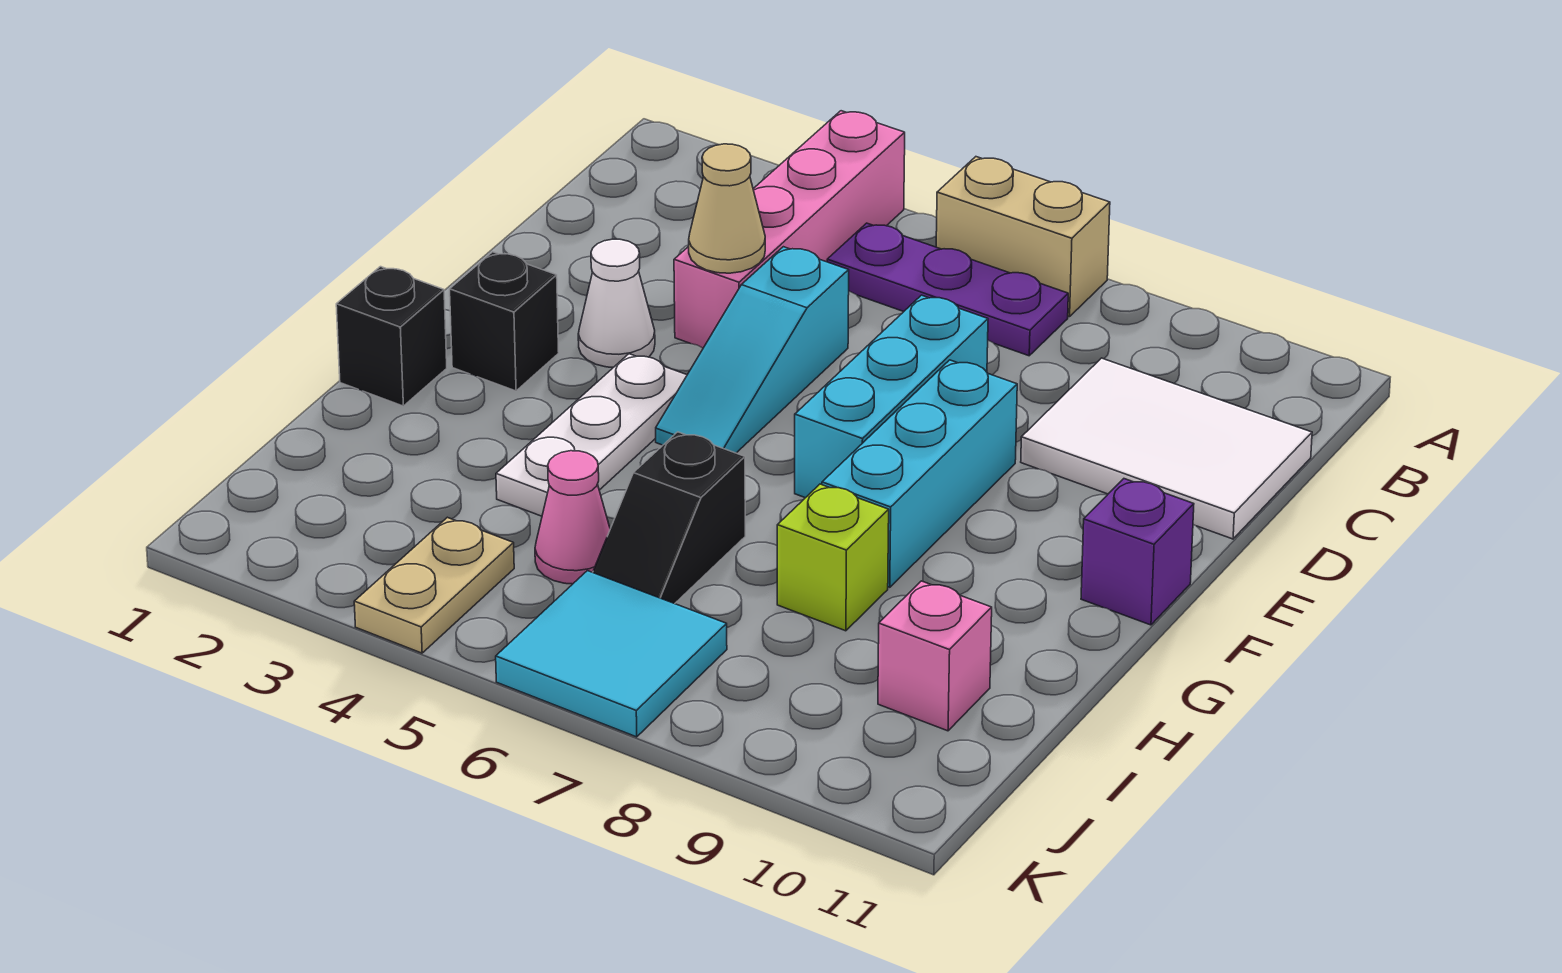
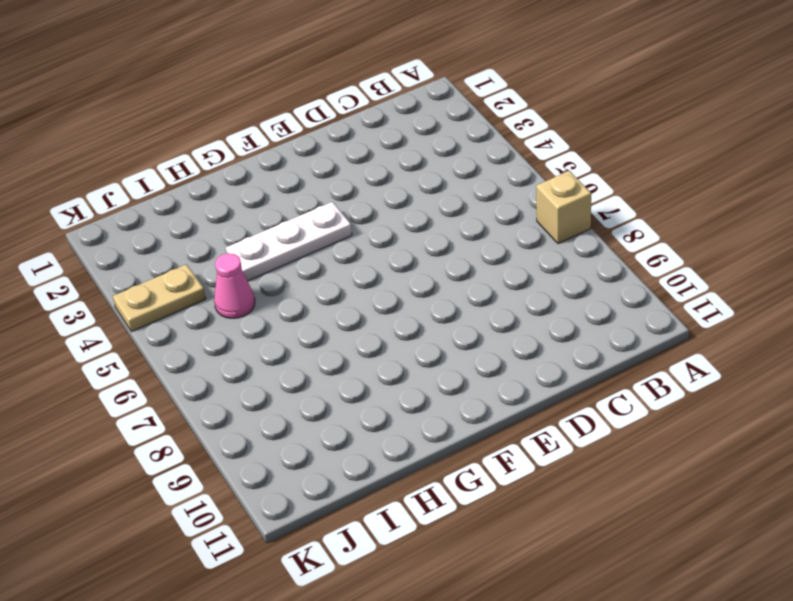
tan 1x1 brick [536,171,591,244] -> tan 1x2 brick [936,157,1110,317]
none -> pink 1x4 brick [674,111,905,348]
none -> purple 1x3 plate [827,223,1068,356]
none -> white 2x3 tile [1021,358,1312,539]

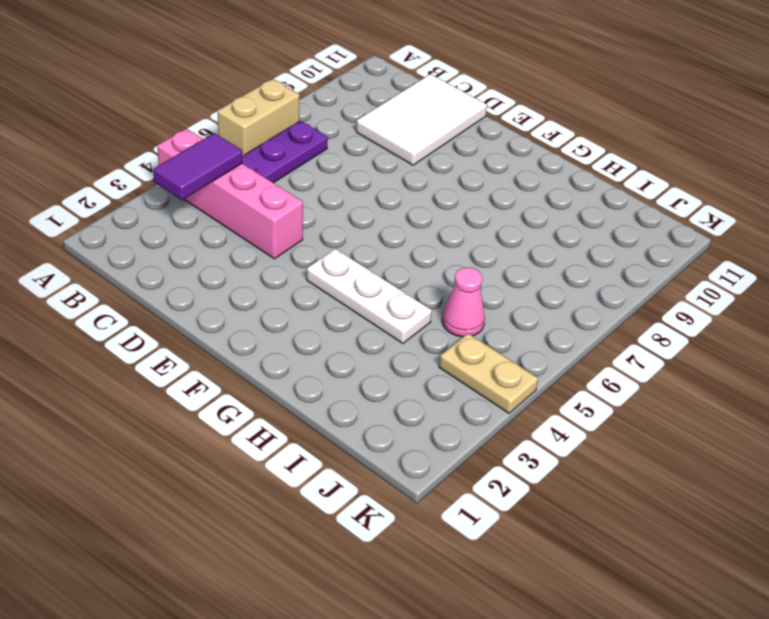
purple 1x2 tile [153,133,243,200] -> none
none -> cyan 1x3 slope [656,247,849,453]
none -> cyan 1x3 brick [795,295,988,498]
none -> white 1x1 cone [578,239,655,367]

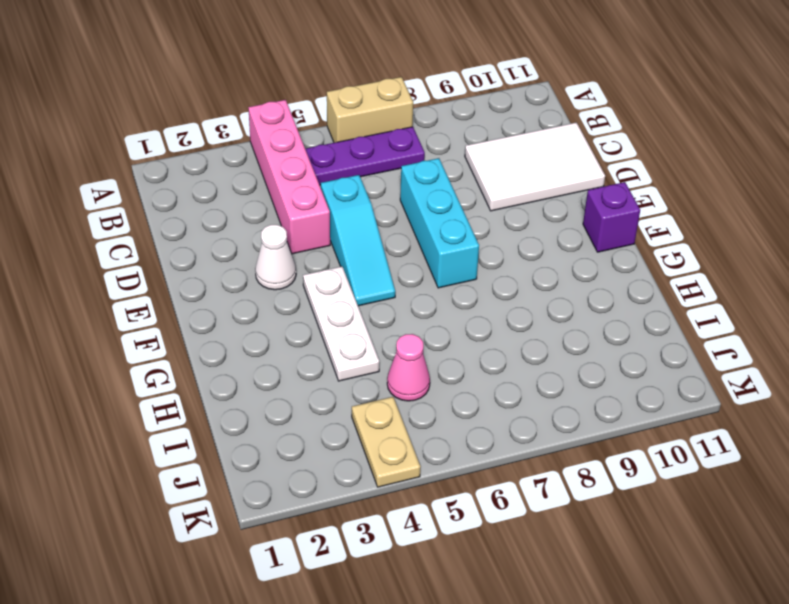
none -> cyan 1x3 brick [822,360,1017,587]
none -> black 1x1 brick [450,252,559,391]
none -> black 1x1 brick [336,267,447,406]

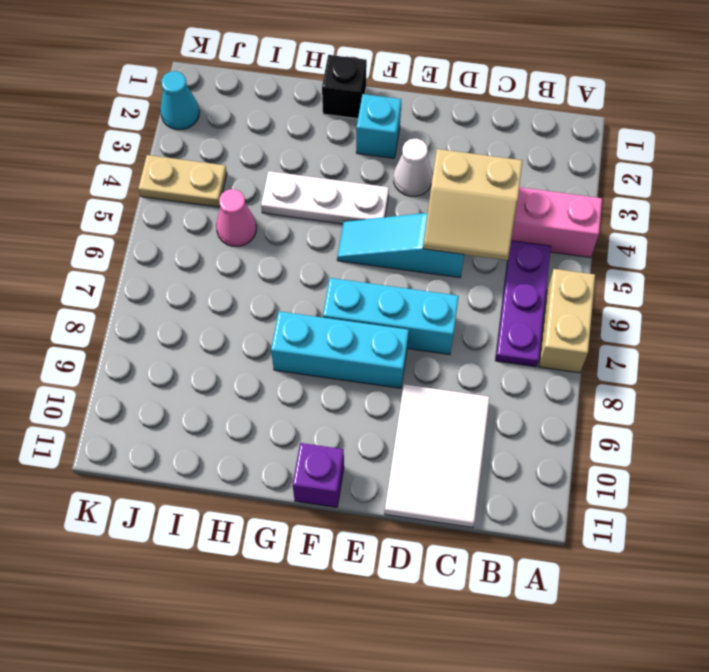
tan 2x2 slope [423,149,523,260] -> tan 1x1 cone [689,144,765,273]
cyan 1x1 brick [356,94,401,158] -> black 1x1 brick [450,252,559,391]
cyan 1x1 cone [160,71,199,130] -> none
none -> black 1x2 slope [593,432,745,604]
none -> lime 1x1 brick [777,484,889,631]
none -> pink 1x1 brick [878,581,992,731]

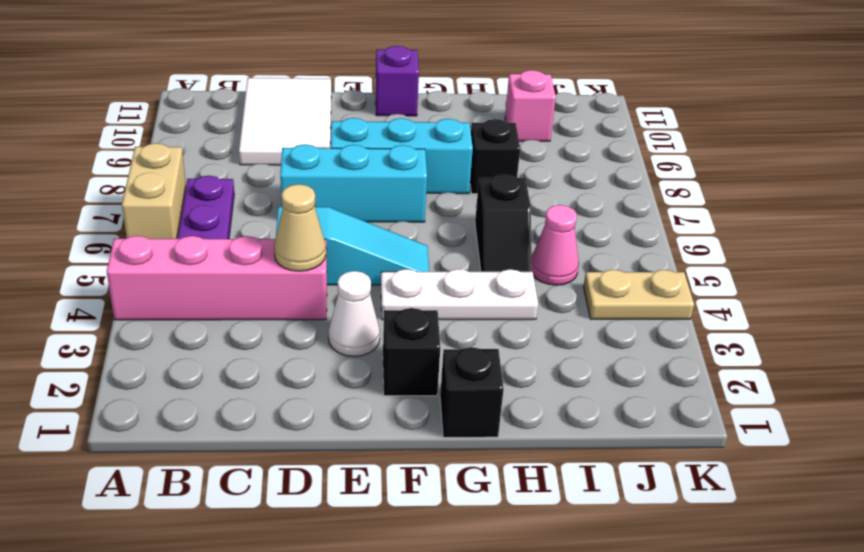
black 1x2 slope [475,174,532,272] -> black 1x2 slope turned to [593,432,745,604]
black 1x1 brick [470,119,520,194] -> lime 1x1 brick [777,484,889,631]
none -> cyan 2x2 tile [496,571,727,737]

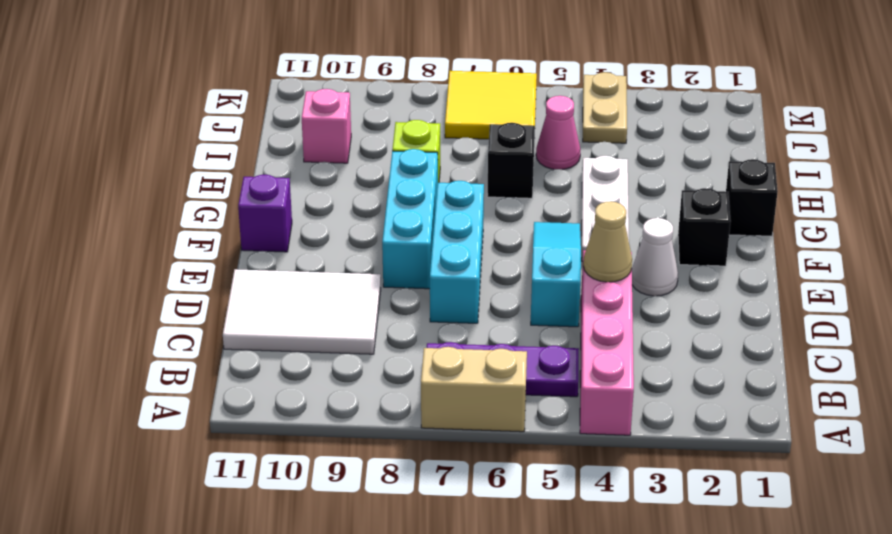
yellow 2x2 tile [445,71,537,139] -> cyan 2x2 tile [496,571,727,737]

